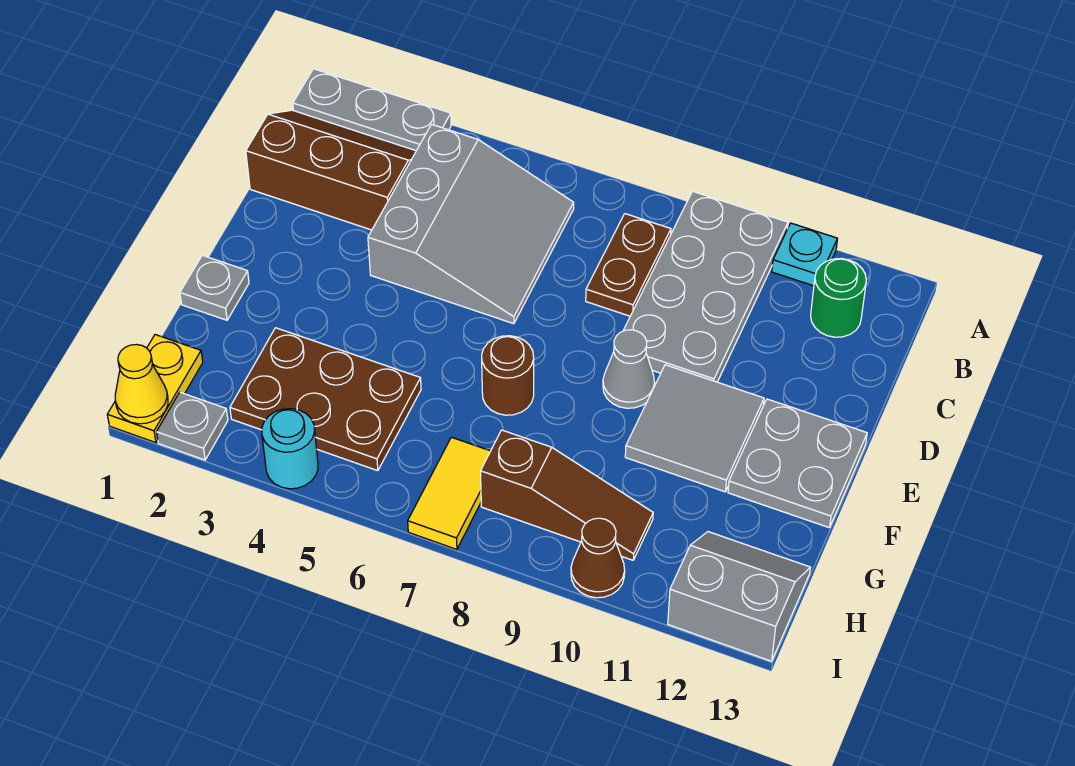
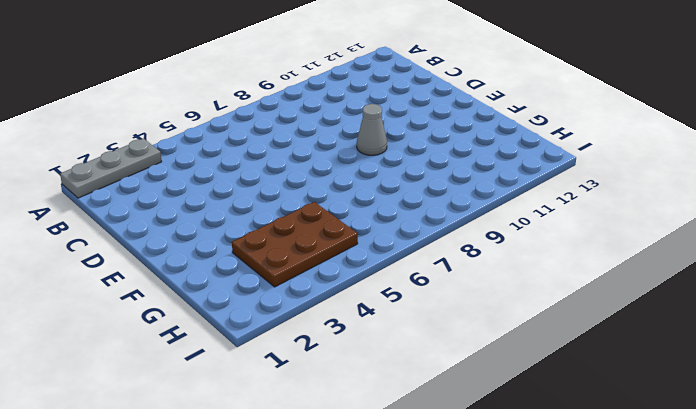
none -> grey 2x4 plate [623,191,788,382]
none -> cyan 1x1 plate [772,223,837,286]
none -> brown 2x3 slope [246,110,416,230]

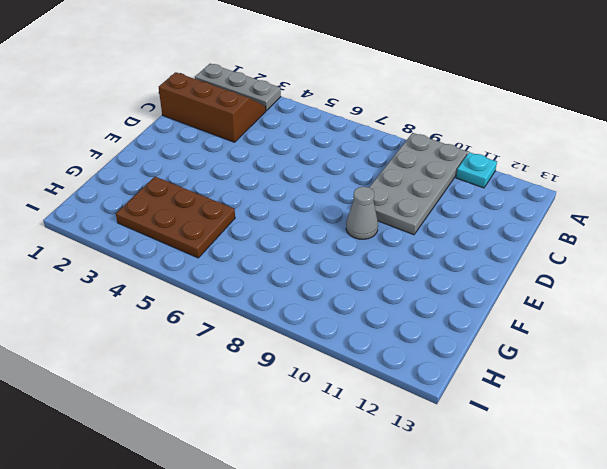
none -> grey 3x3 slope [368,124,574,324]
none -> brown 1x2 plate [586,214,671,316]
none -> green 1x1 round brick [811,258,866,337]

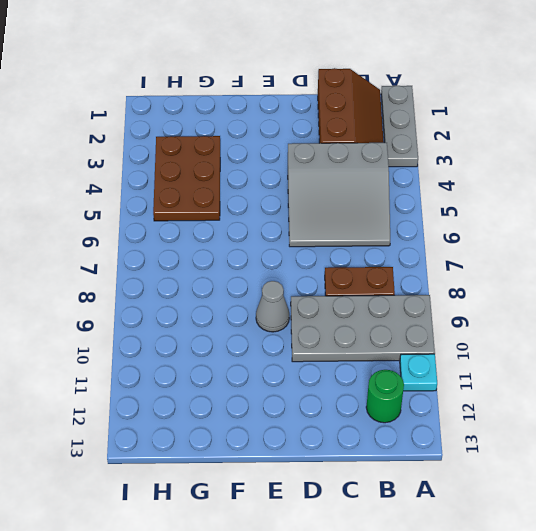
none -> grey 2x2 tile [625,365,764,492]
none -> grey 2x2 plate [728,399,867,528]
none -> grey 1x1 plate [180,255,249,320]

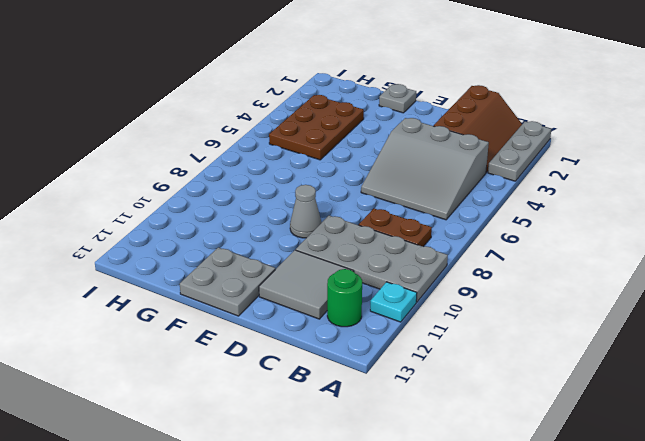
grey 2x2 tile [259,250,354,319] -> grey 2x2 tile moved to [625,365,764,492]
none -> brown 1x1 round brick [482,336,534,415]
none -> yellow 1x2 plate [107,335,203,443]
none -> yellow 1x2 tile [408,437,490,549]

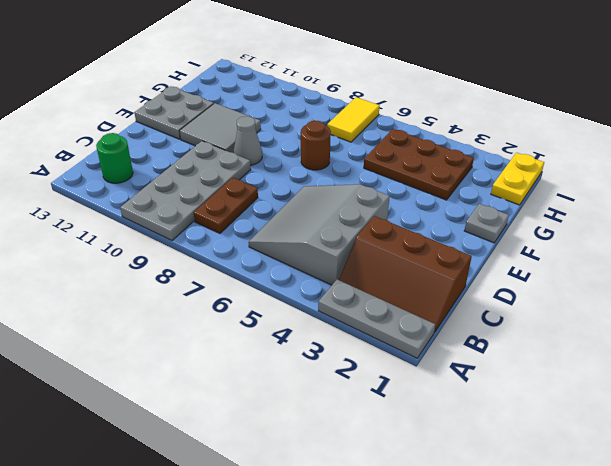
none -> cyan 1x1 plate [772,223,837,286]
none -> brown 1x3 slope [481,430,653,560]
none -> grey 2x2 slope [668,532,810,661]

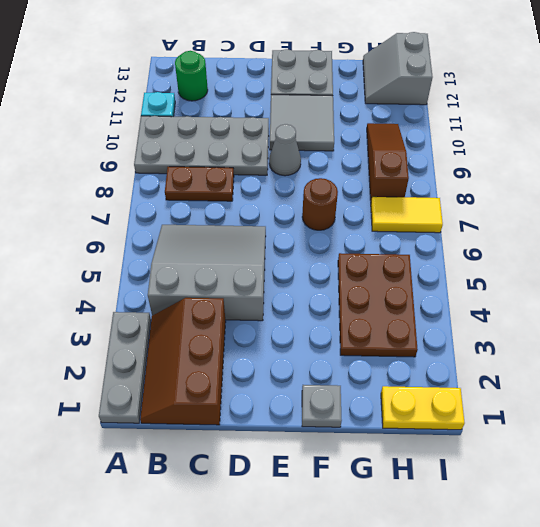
none -> grey 1x1 plate [157,392,228,460]
none -> cyan 1x1 round brick [262,408,318,489]
none -> brown 1x1 cone [571,518,625,598]

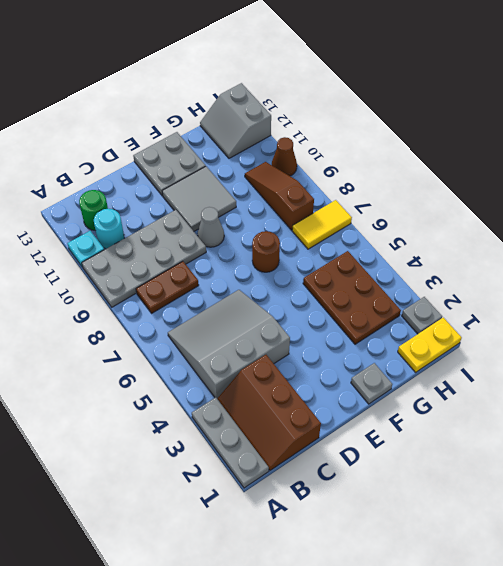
cyan 1x1 round brick [94,209,124,249] -> cyan 1x1 round brick moved to [262,408,318,489]
none -> yellow 1x1 cone [115,344,168,424]

